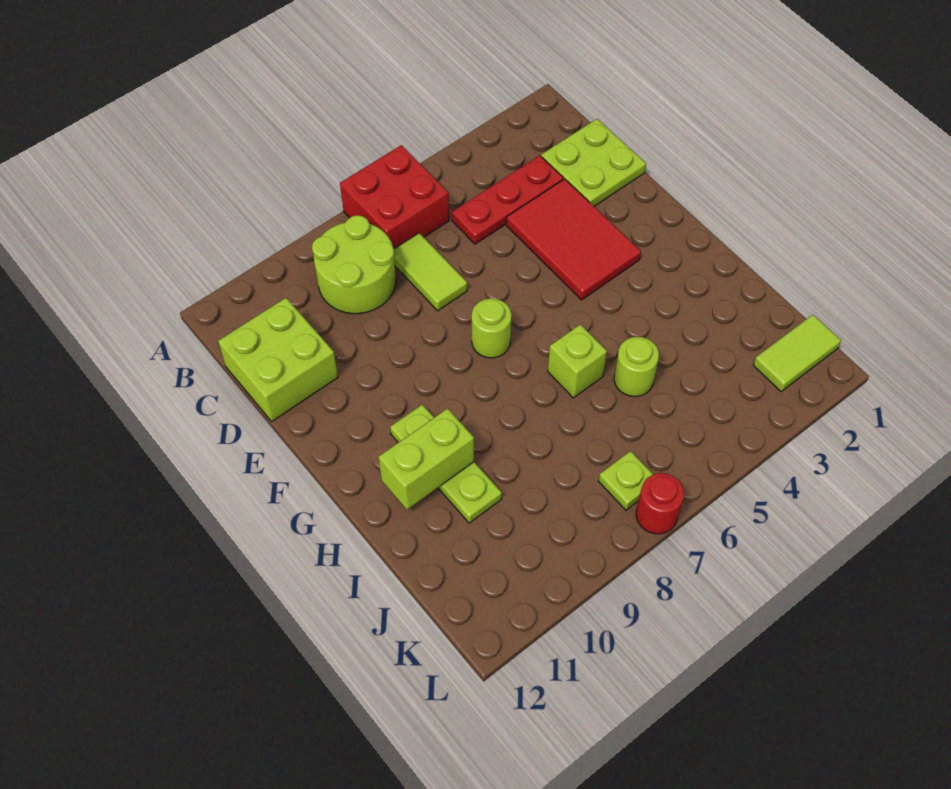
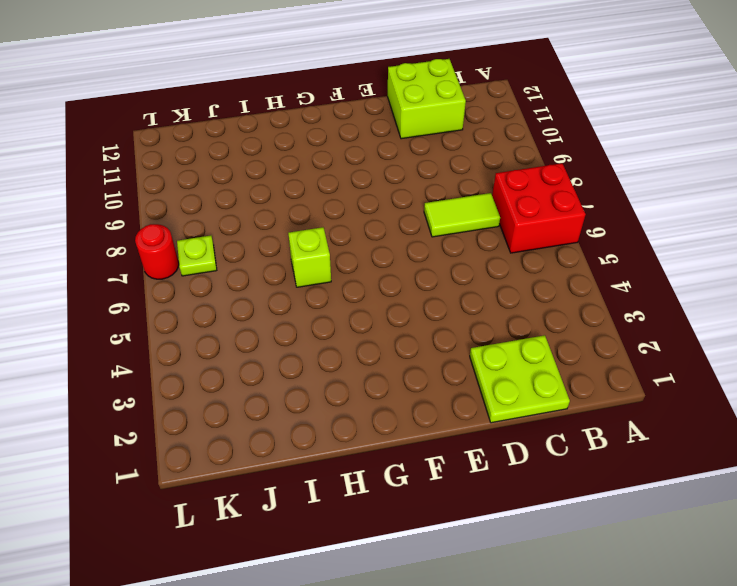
none -> lime 2x2 round brick [312,215,396,314]
none -> red 1x3 plate [452,156,563,244]
none -> red 2x3 tile [506,179,641,300]

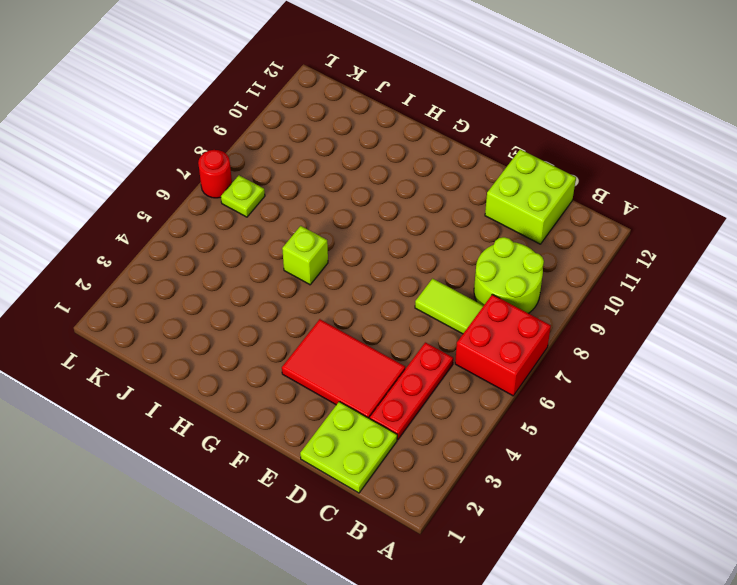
none -> lime 1x1 round brick [472,298,512,358]
none -> lime 1x3 plate [390,405,502,523]
none -> lime 1x1 round brick [614,337,659,397]

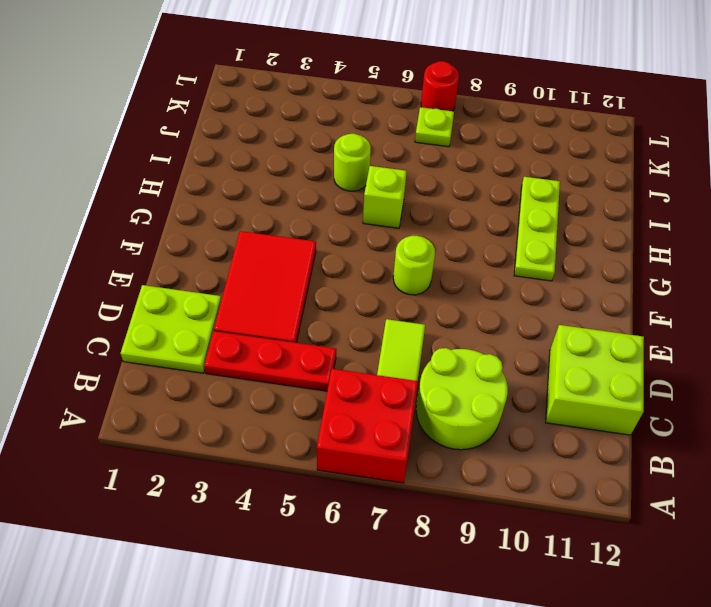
none -> lime 1x2 tile [753,315,841,391]
none -> lime 1x2 brick [379,409,474,509]

